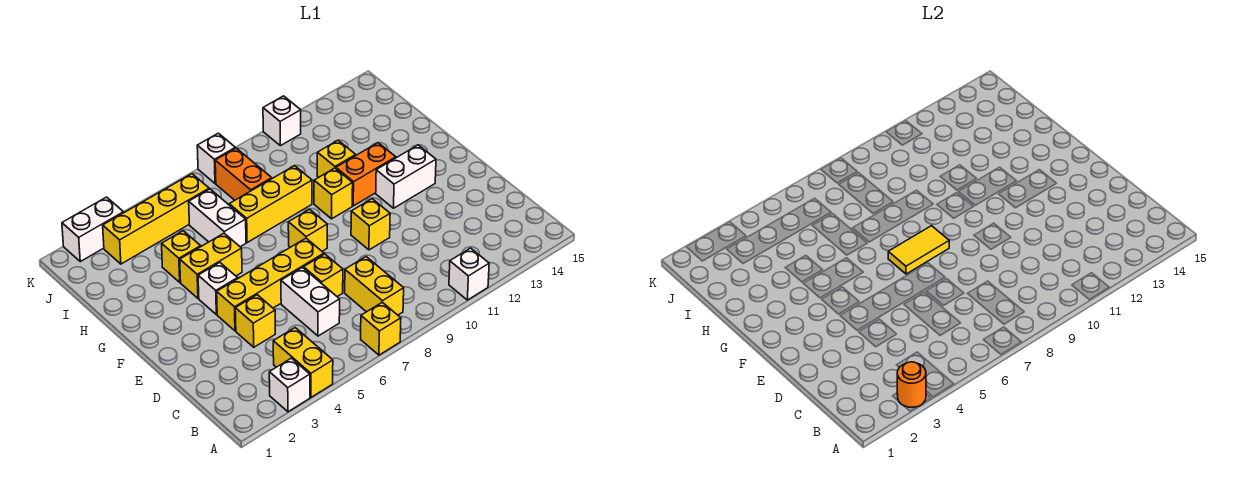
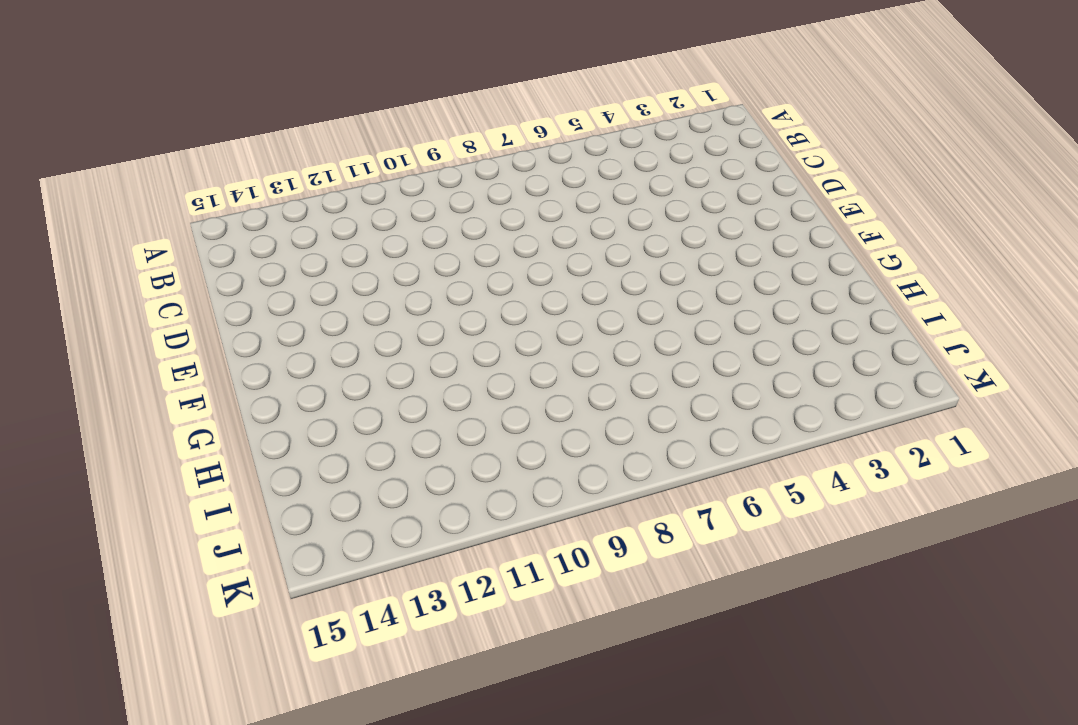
none -> white 1x1 brick [269,358,310,412]
none -> yellow 1x2 brick [273,328,333,397]
none -> yellow 1x1 brick [361,302,401,355]

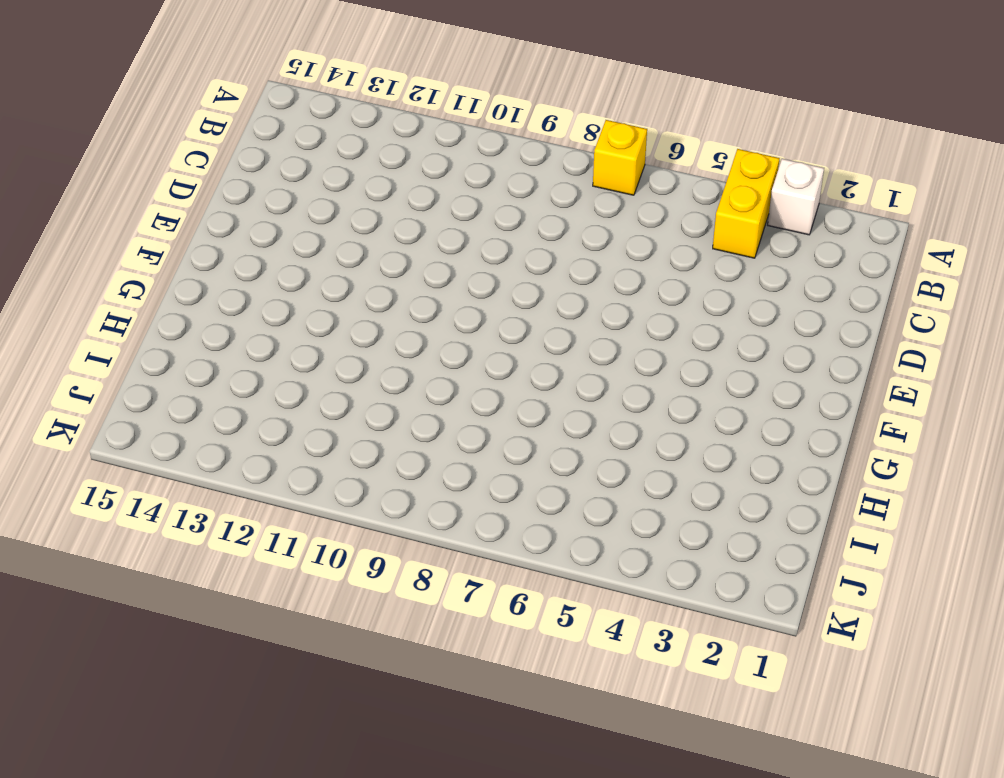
none -> white 1x1 brick [449,248,489,300]
none -> yellow 1x2 brick [345,257,404,315]
none -> white 1x2 brick [281,268,340,336]

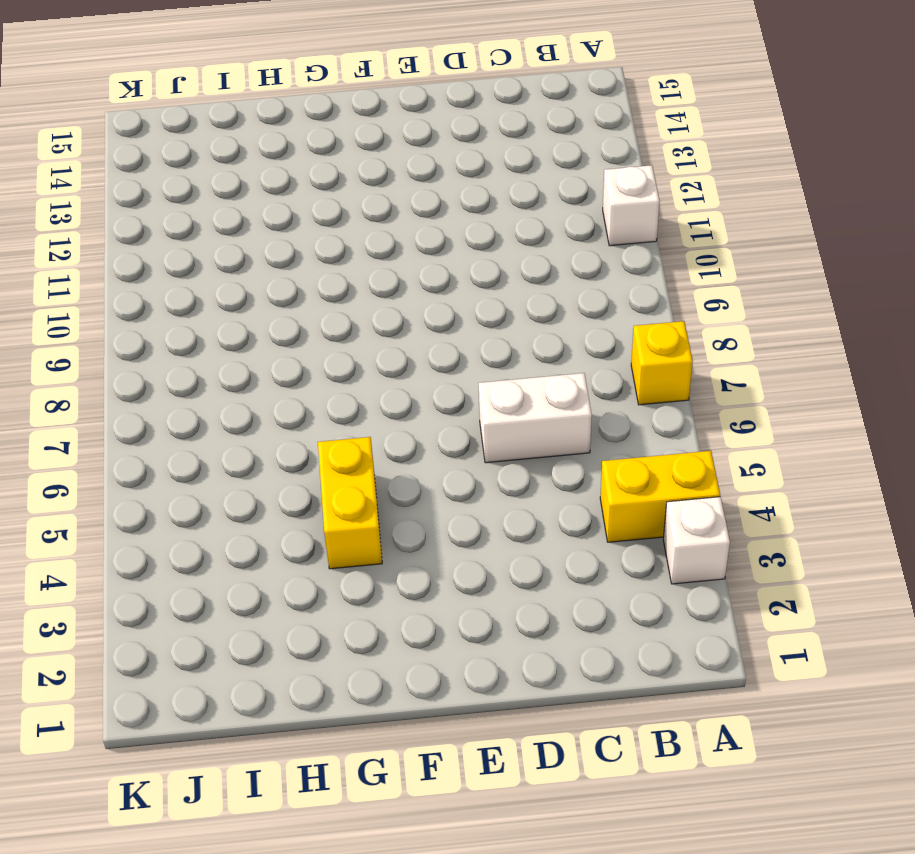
none -> yellow 1x2 brick [345,257,404,315]
none -> yellow 1x1 brick [235,295,275,347]
none -> yellow 1x1 brick [304,254,343,297]

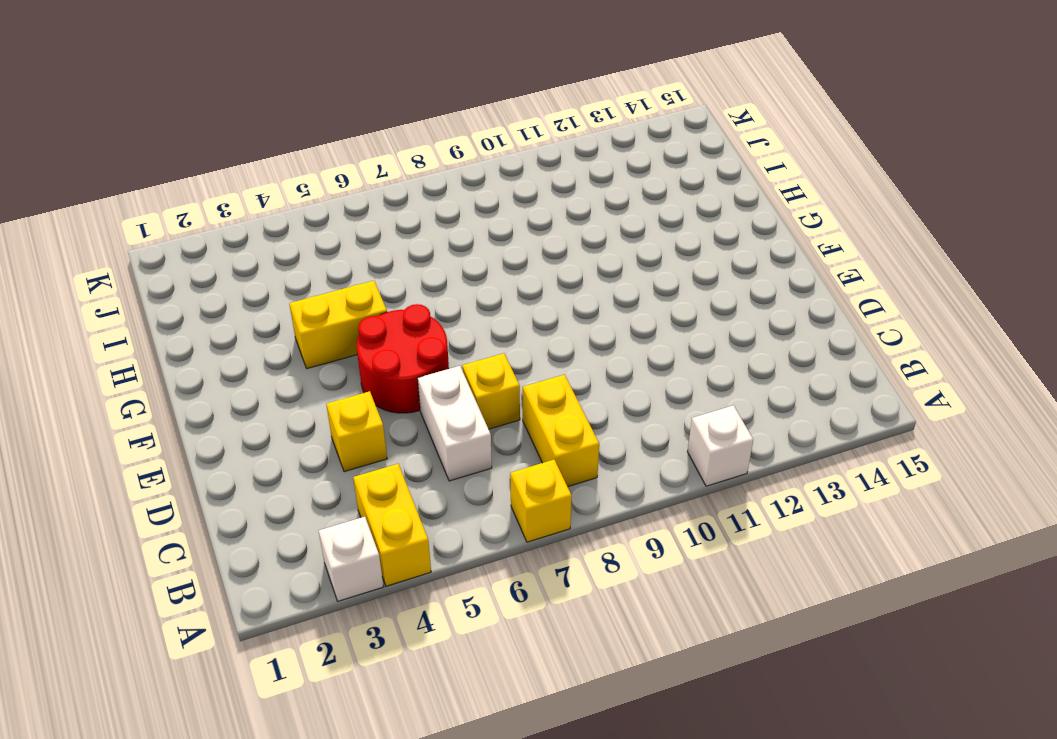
red 2x2 round brick [357,304,449,413] -> yellow 1x4 brick [217,238,324,331]
none -> yellow 1x1 brick [351,199,390,250]
none -> white 1x1 brick [198,263,238,315]
none -> yellow 1x1 brick [288,209,327,251]

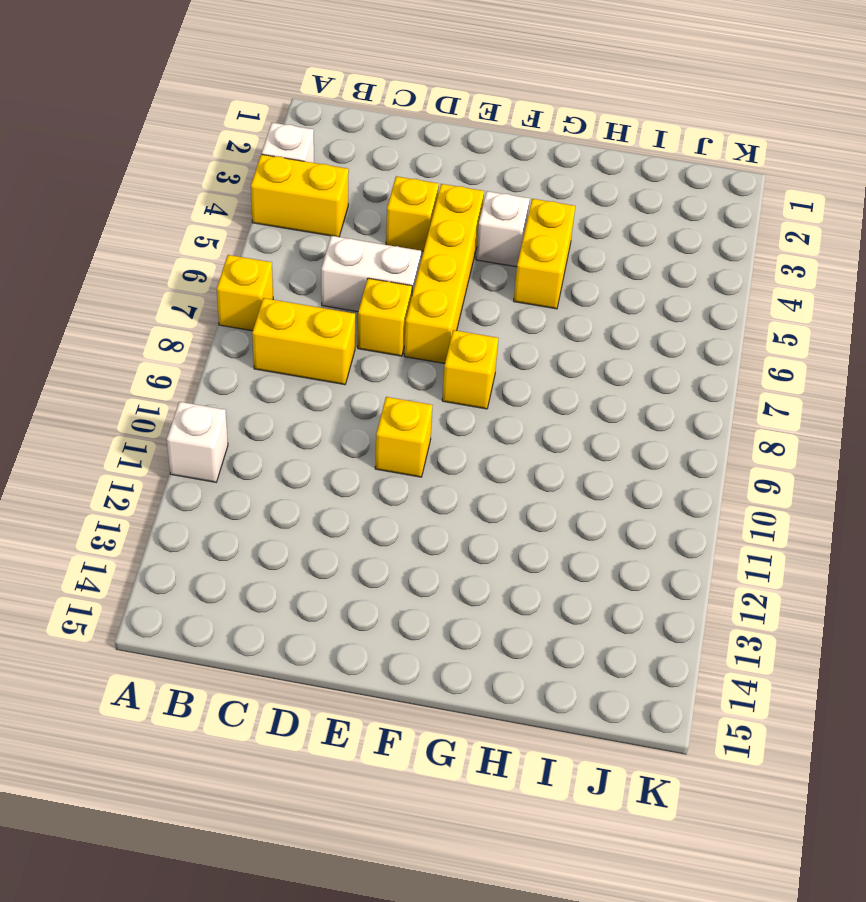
none -> white 1x2 brick [376,145,436,208]
none -> yellow 1x1 brick [314,168,353,219]
none -> orange 1x2 brick [336,143,396,206]

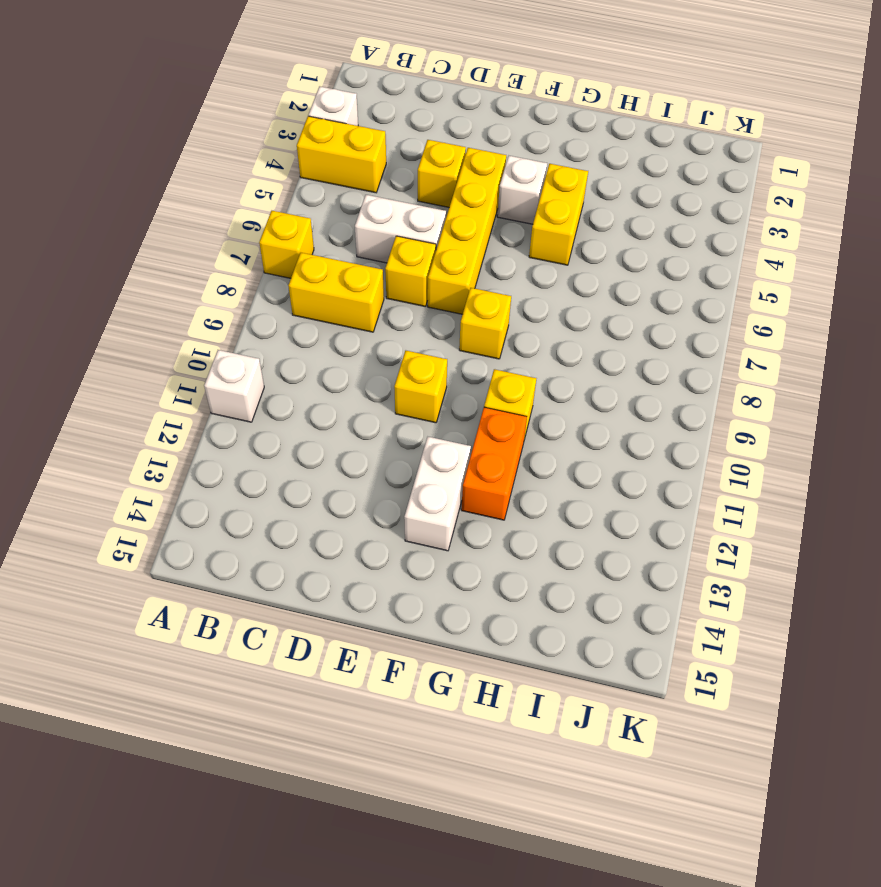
none -> yellow 1x1 brick [162,231,201,282]
none -> white 1x2 brick [189,189,246,247]
none -> yellow 1x3 brick [229,166,312,243]

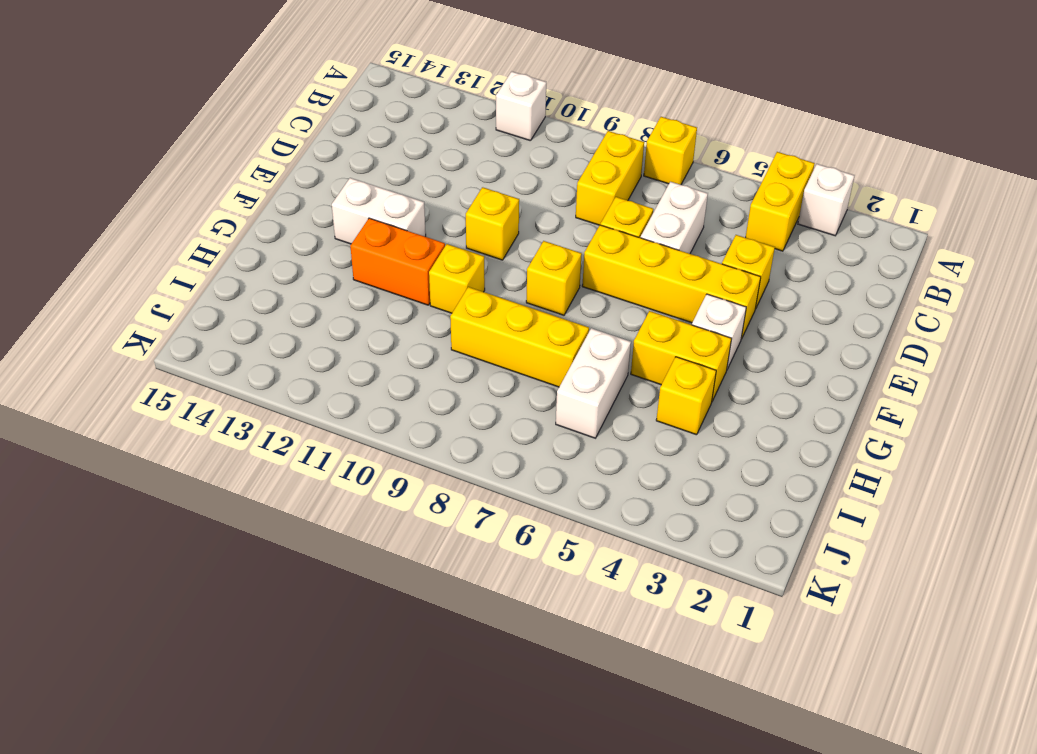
none -> yellow 1x1 brick [317,140,356,177]
none -> orange 1x2 brick [215,148,272,200]
none -> yellow 1x4 brick [103,174,209,264]

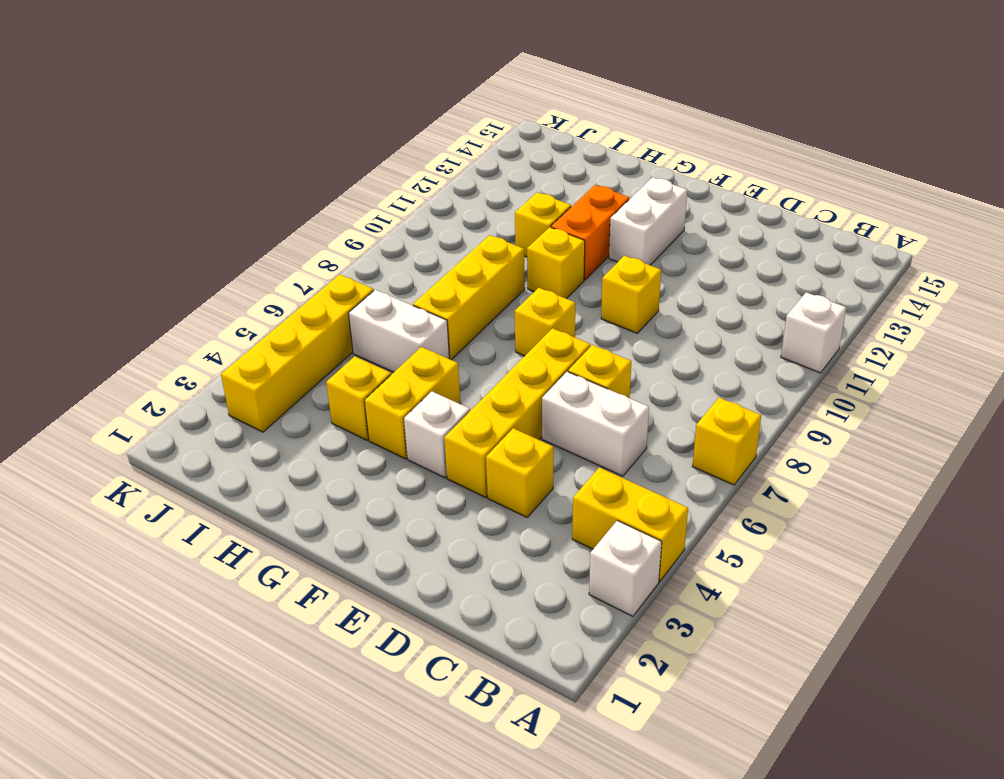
none -> yellow 1x2 brick [345,257,404,315]
none -> orange 1x2 brick [215,148,272,200]
none -> white 1x2 brick [62,197,124,262]

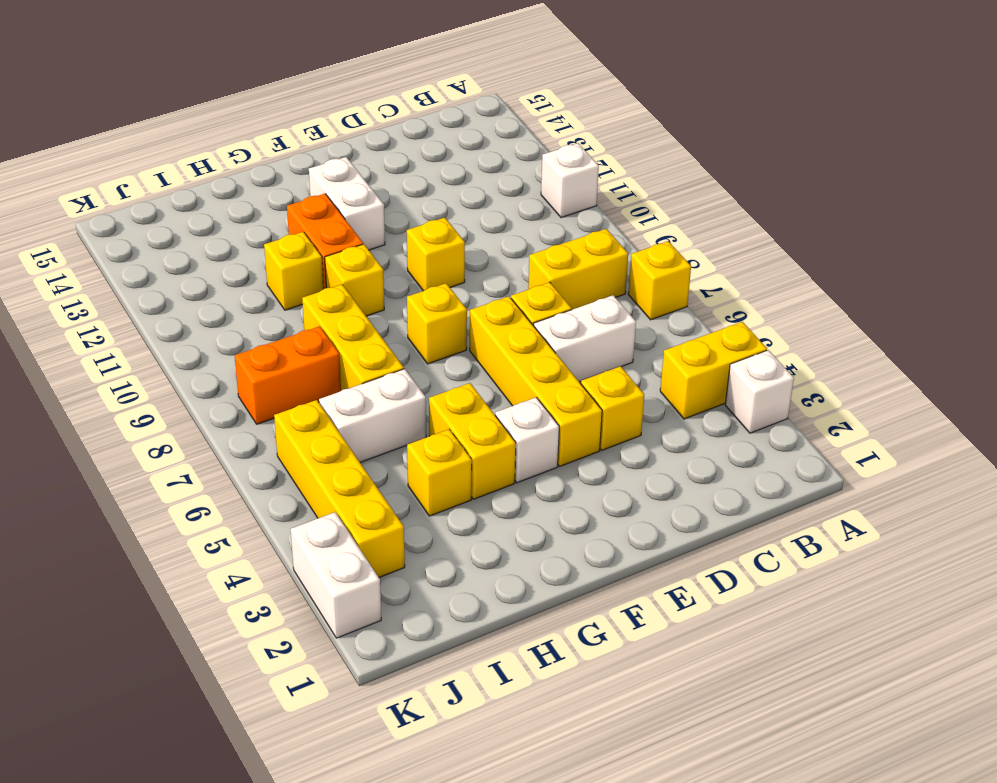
none -> white 1x1 brick [197,133,235,183]
none -> white 1x1 brick [263,96,301,146]
none -> orange 1x1 round brick [897,362,926,407]

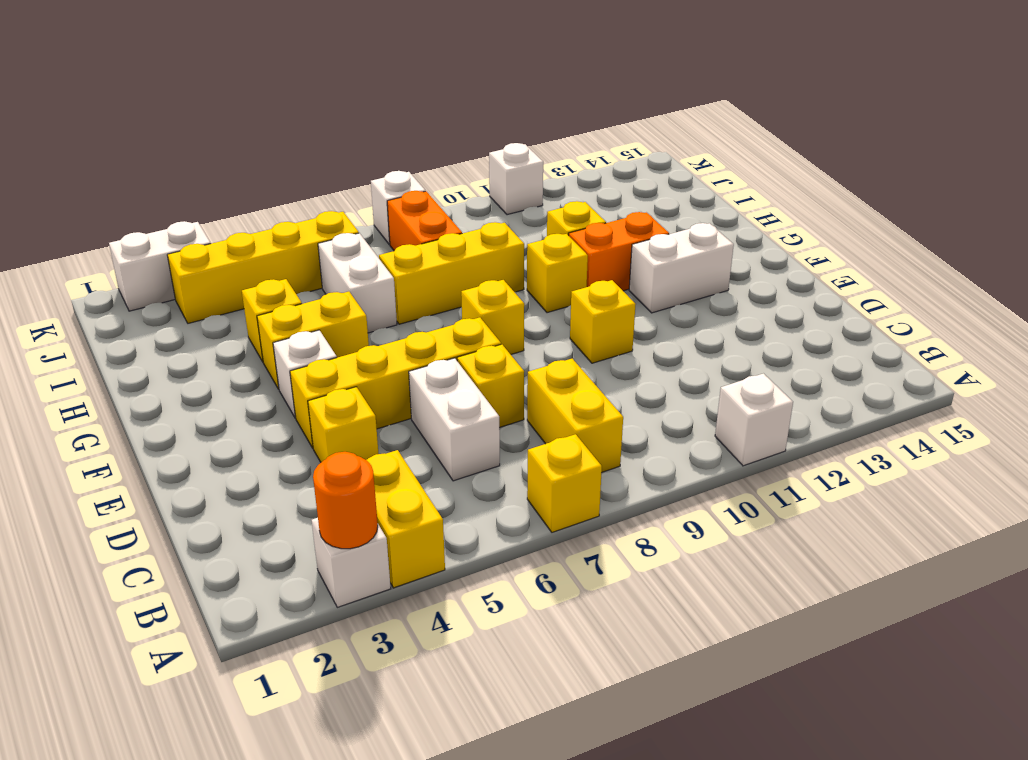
none -> yellow 1x2 tile [888,226,949,274]

